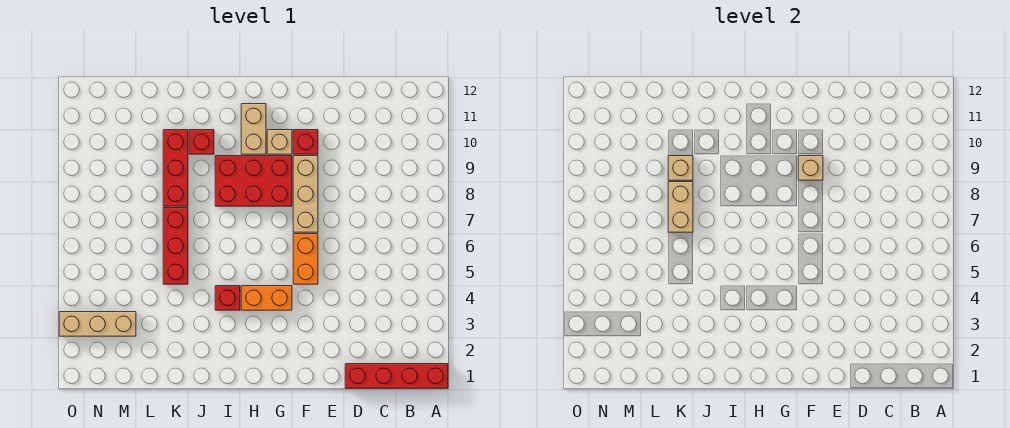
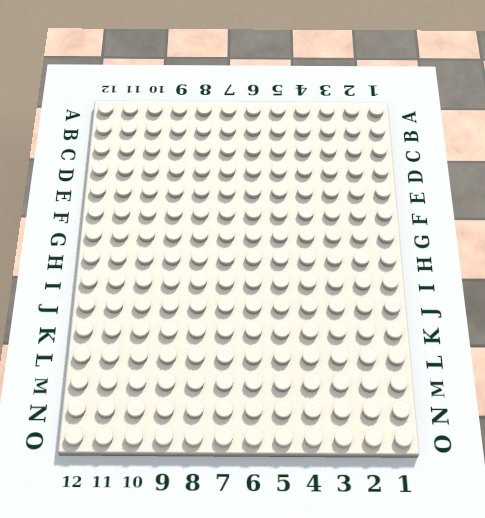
none -> red 1x4 brick [345,364,448,388]
none -> orange 1x2 brick [293,234,318,284]
none -> tan 1x3 brick [293,156,318,232]

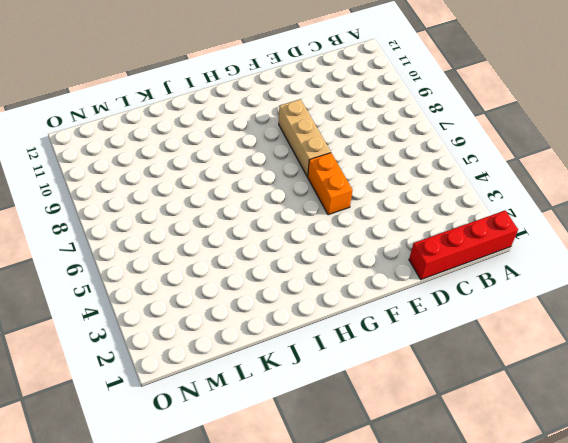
none -> red 1x1 brick [293,130,318,154]
none -> orange 1x2 brick [241,286,292,310]
none -> red 2x3 brick [215,156,292,206]

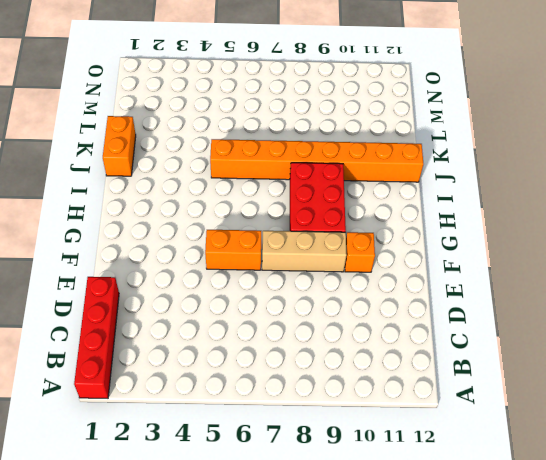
orange 1x1 brick [345,232,375,272] -> red 1x1 brick [293,130,318,154]
orange 1x2 brick [103,116,136,176] -> orange 1x2 brick moved to [241,286,292,310]
orange 1x8 brick [210,139,423,182] -> red 1x1 brick [189,130,214,154]
none -> tan 1x1 brick [267,130,292,154]
none -> tan 1x2 brick [241,104,266,154]
none -> red 1x1 brick [215,286,240,310]

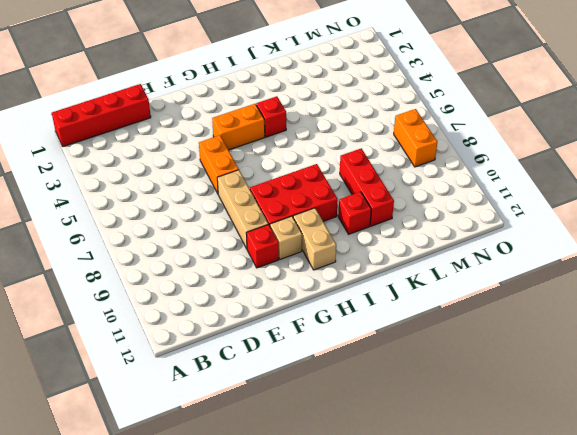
orange 1x2 brick [394,109,437,167] -> none
none -> red 1x3 brick [163,208,188,284]
none -> tan 1x3 brick [59,312,136,336]
none -> tan 1x1 brick [798,156,823,180]

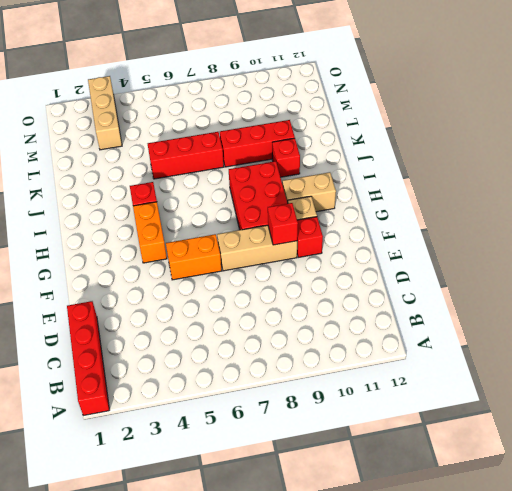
red 1x1 brick [268,203,298,245] -> tan 1x1 brick [798,156,823,180]
none -> tan 1x2 brick [668,182,693,232]
none -> tan 1x1 brick [668,156,693,180]

